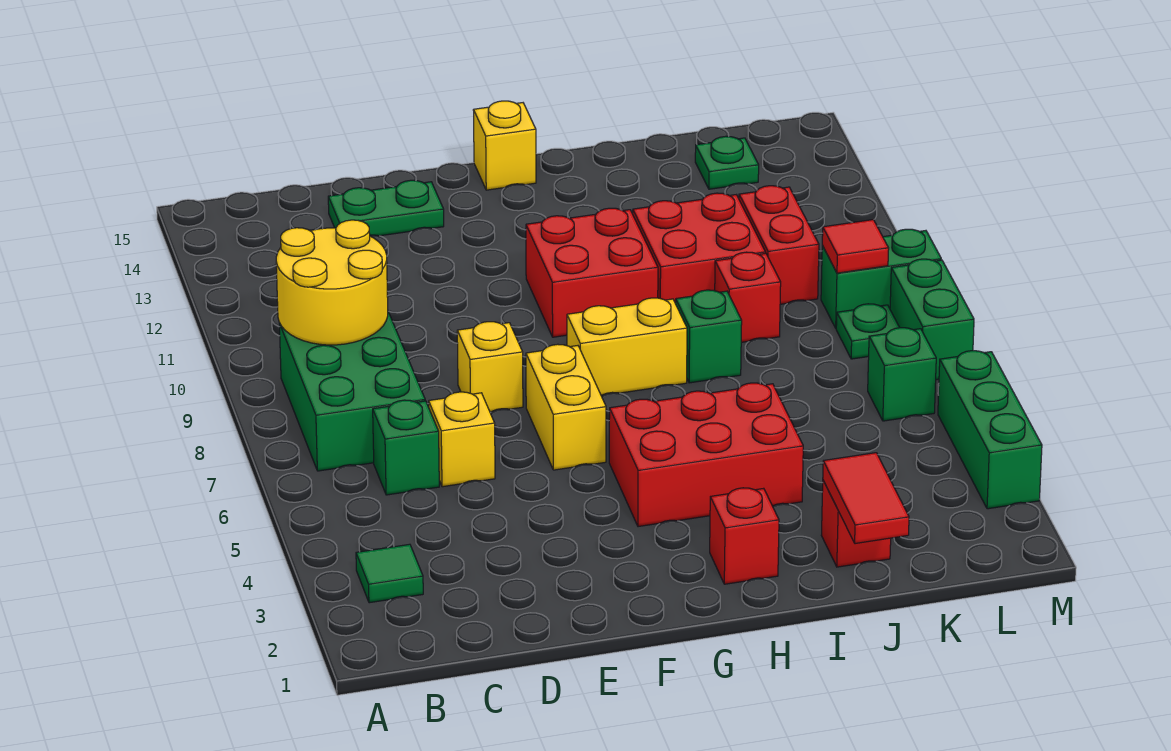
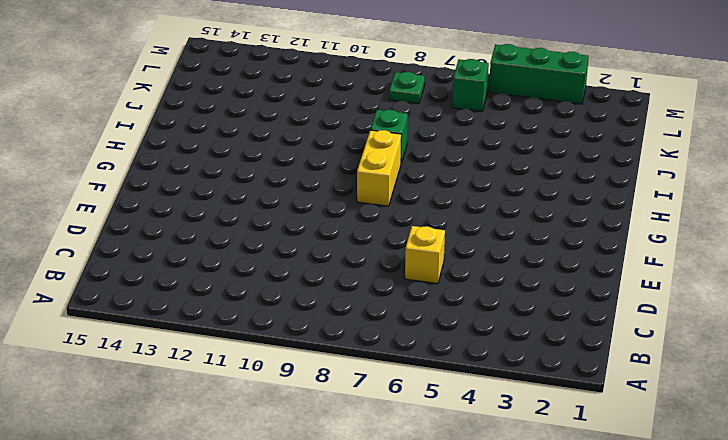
none -> green 1x1 tile [356,544,423,603]
none -> green 2x3 brick [279,311,425,471]
none -> green 1x1 brick [373,400,439,495]

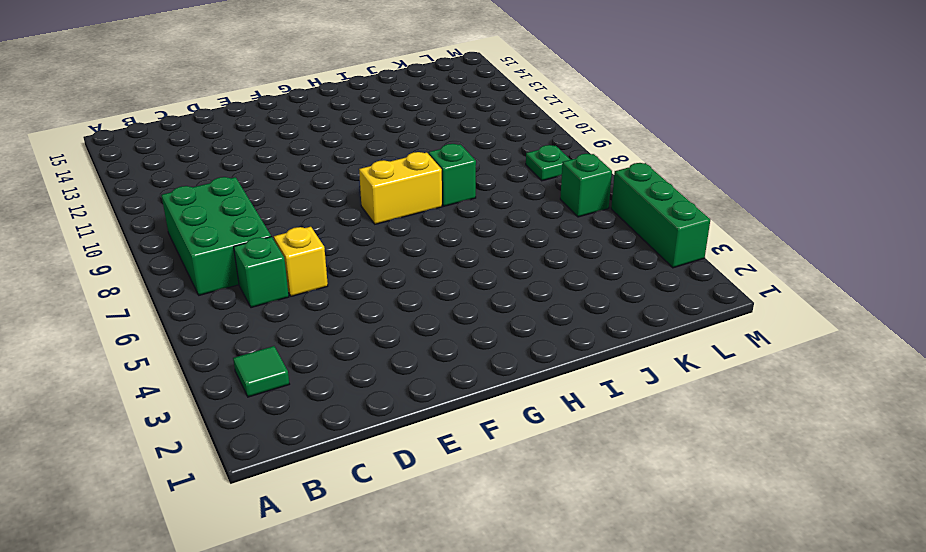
none -> green 1x2 plate [328,180,444,236]
none -> yellow 1x1 brick [457,322,523,412]
none -> yellow 1x2 brick [526,344,606,470]

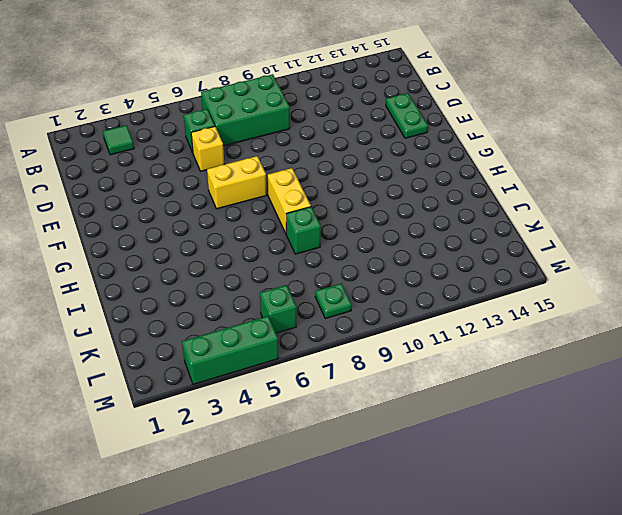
none -> yellow 1x1 brick [457,322,523,412]
none -> red 2x3 brick [609,383,803,527]
none -> red 2x2 brick [526,208,658,337]

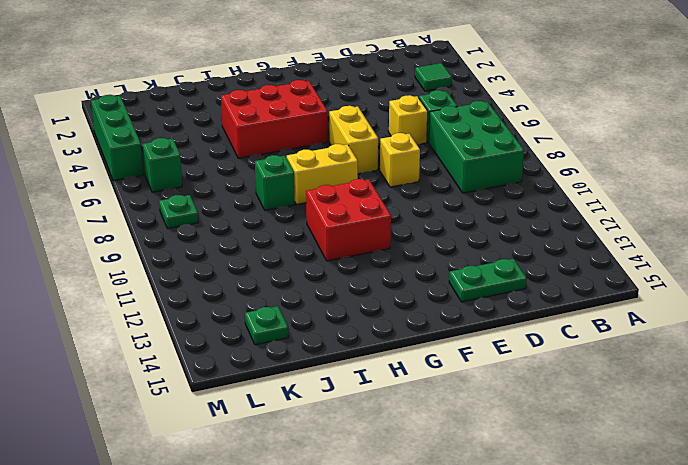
none -> yellow 1x1 brick [473,101,536,190]
none -> red 1x1 brick [710,488,779,584]
none -> red 2x2 brick [633,193,765,304]

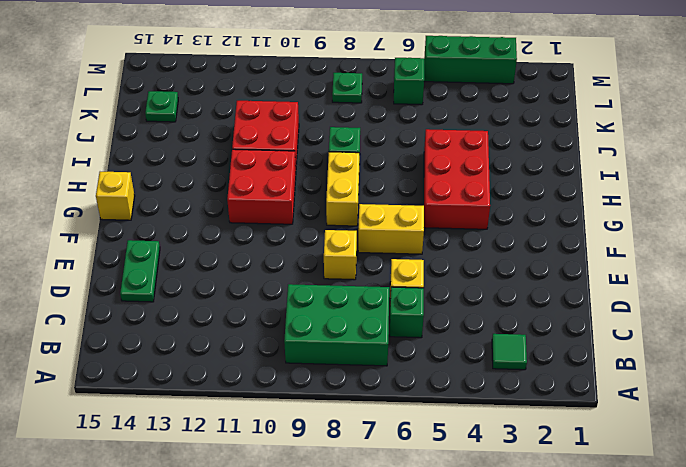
none -> red 1x1 brick [710,488,779,584]
none -> red 1x1 brick [821,481,891,567]
none -> red 1x1 brick [715,252,781,342]

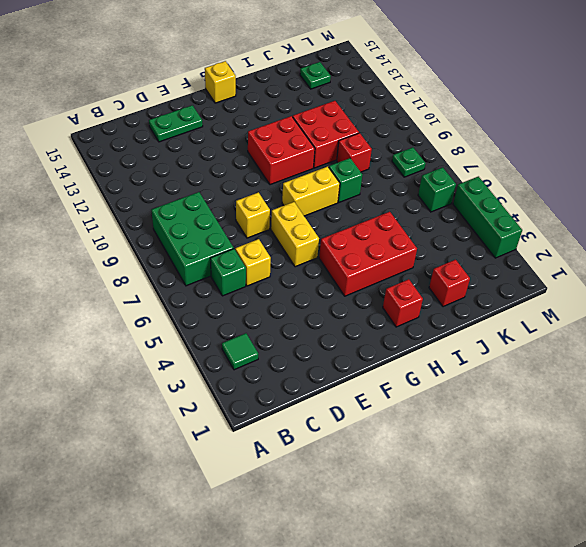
none -> red 1x2 brick [739,186,819,304]
none -> green 1x2 brick [821,229,941,328]
none -> green 1x2 brick [890,259,974,380]

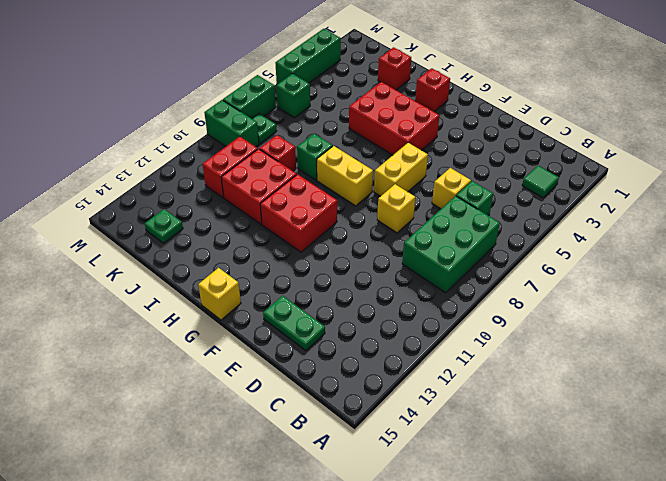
none -> yellow 2x2 round brick [276,220,388,345]
none -> red 1x2 tile [823,453,909,544]
none -> red 1x1 tile [822,220,889,273]

